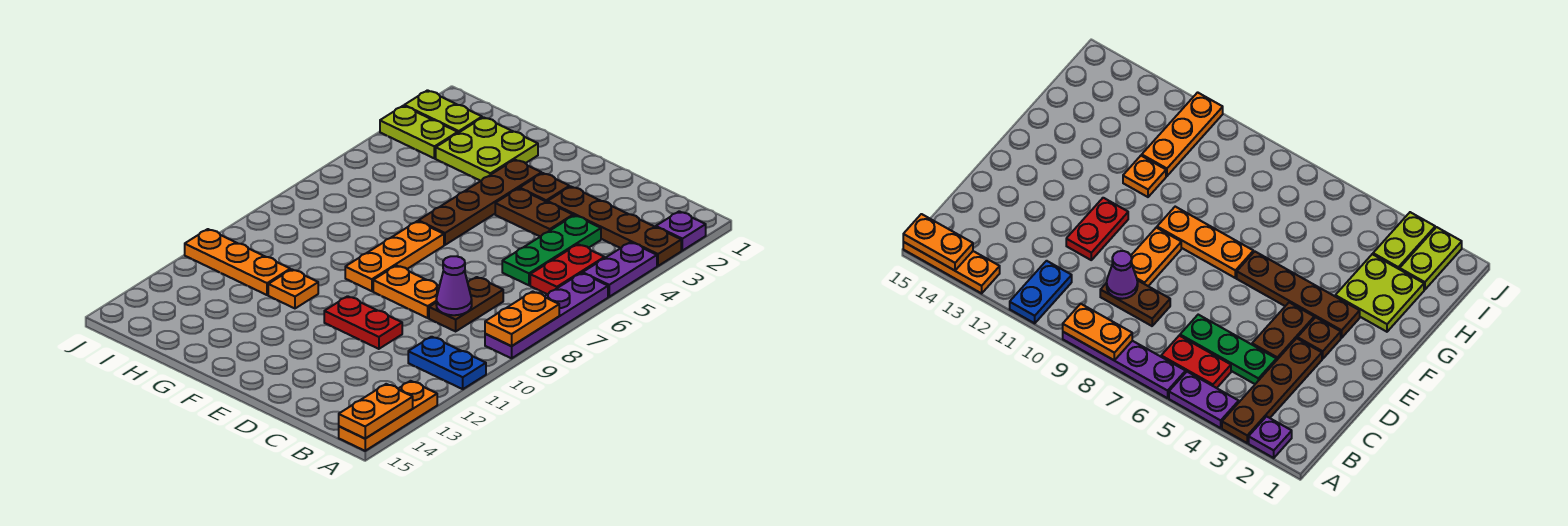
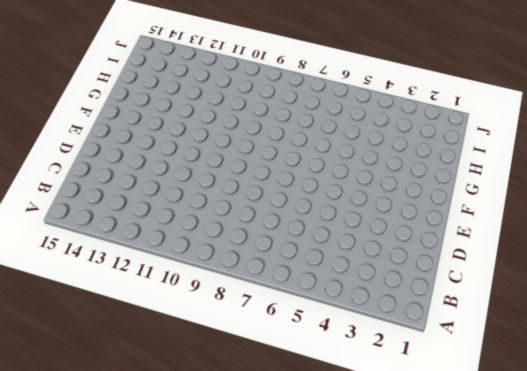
none -> purple 1x1 plate [656,211,706,251]
none -> brown 1x4 plate [548,187,681,266]
none -> purple 1x2 plate [583,242,657,297]

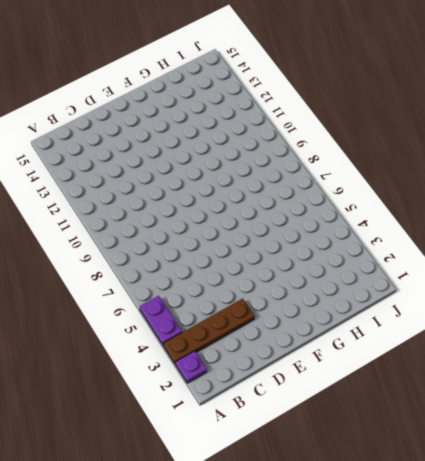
none -> purple 1x4 plate [485,273,608,358]
none -> blue 1x2 plate [408,337,486,389]
none -> orange 1x3 plate [339,381,437,451]

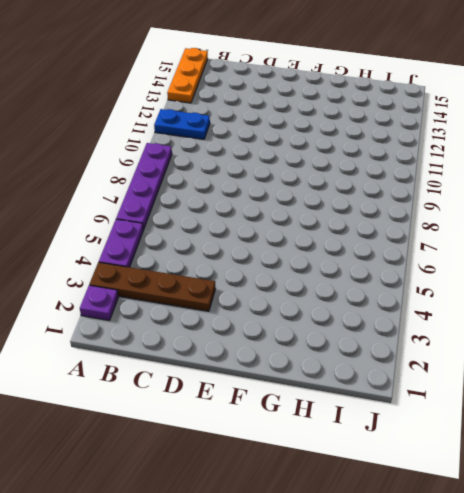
none -> red 1x2 plate [530,244,605,294]
none -> green 1x3 plate [502,215,601,285]
none -> brown 1x2 plate [429,277,503,331]

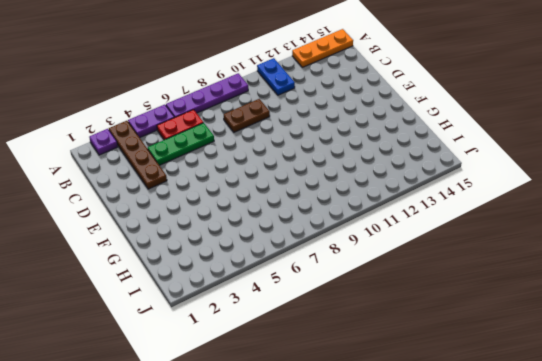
none -> brown 1x2 plate [495,188,573,237]
none -> orange 1x2 plate [373,266,439,318]
none -> red 1x2 plate [324,296,402,349]

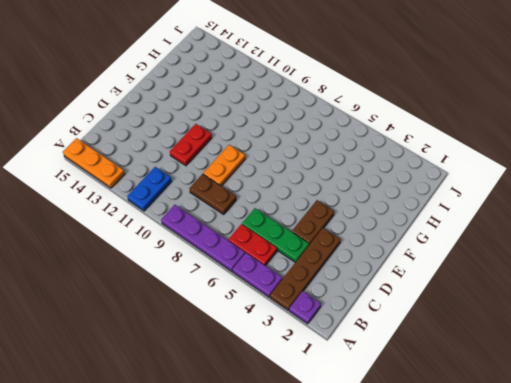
none -> brown 1x1 plate [520,173,569,202]
none -> brown 1x4 plate [418,160,542,245]
none -> orange 1x3 plate [345,221,444,291]

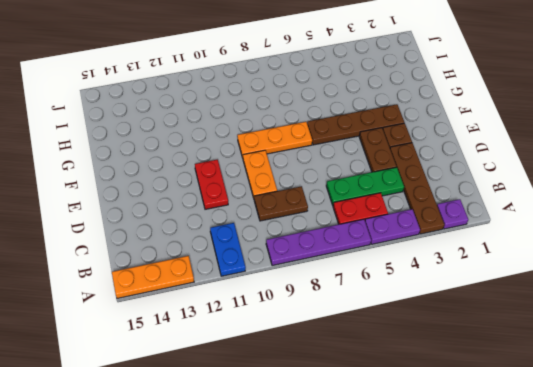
none -> lime 2x2 plate [436,117,538,181]
none -> orange 1x1 plate [268,269,318,308]
none -> orange 1x3 plate [185,229,290,295]

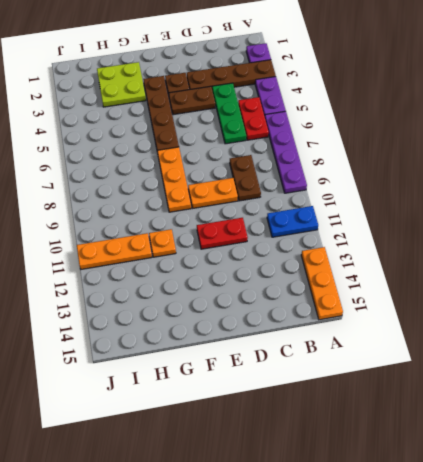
none -> lime 1x2 plate [404,90,482,133]
none -> lime 1x2 plate [380,106,458,158]
none -> orange 1x2 plate [485,291,559,346]

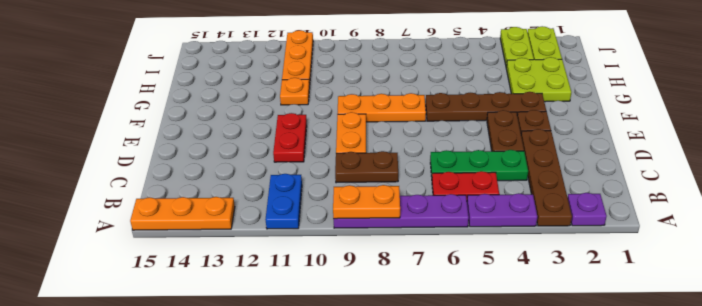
none -> orange 1x2 plate [339,384,413,438]
none -> purple 1x1 cone [436,256,472,315]

